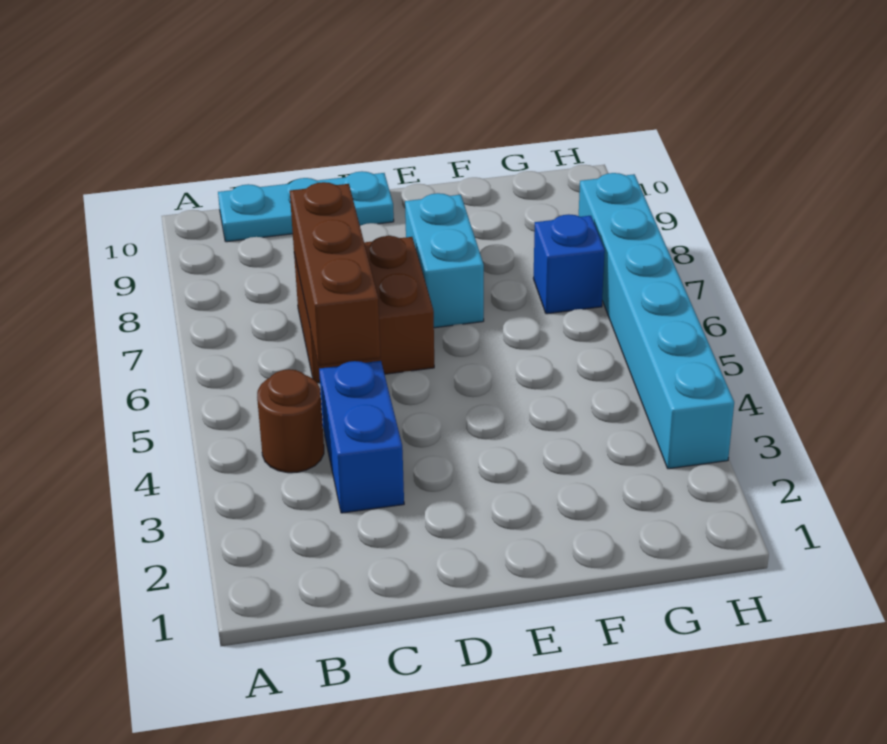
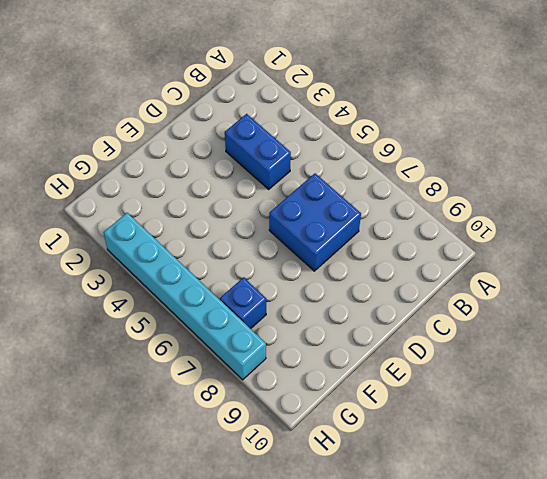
blue 2x2 brick [269,174,361,271] -> brown 2x2 brick [294,236,434,383]
none -> brown 1x1 round brick [257,369,324,473]
none -> cyan 1x3 plate [218,171,394,242]

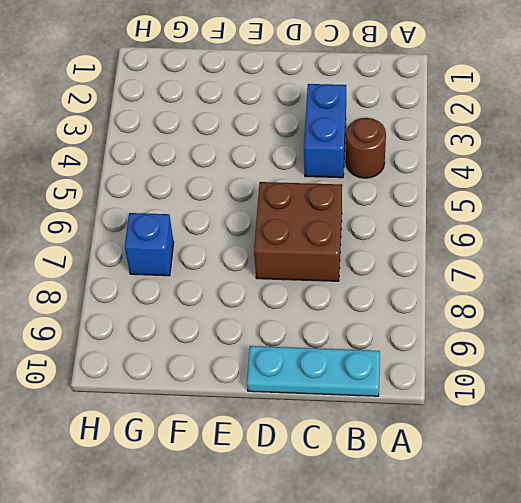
none -> cyan 1x2 brick [405,193,484,328]
none -> cyan 1x6 brick [579,173,734,469]

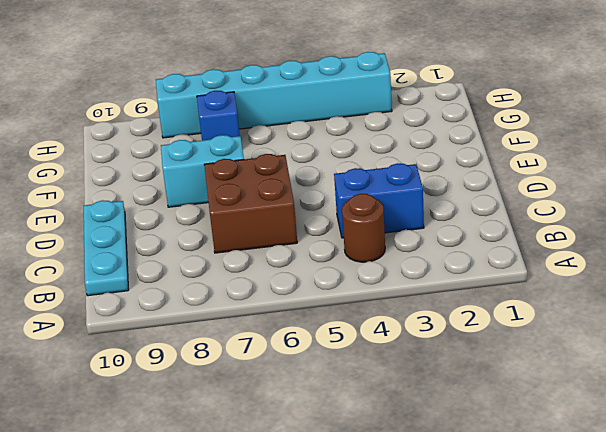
none -> brown 1x3 brick [290,182,381,366]

